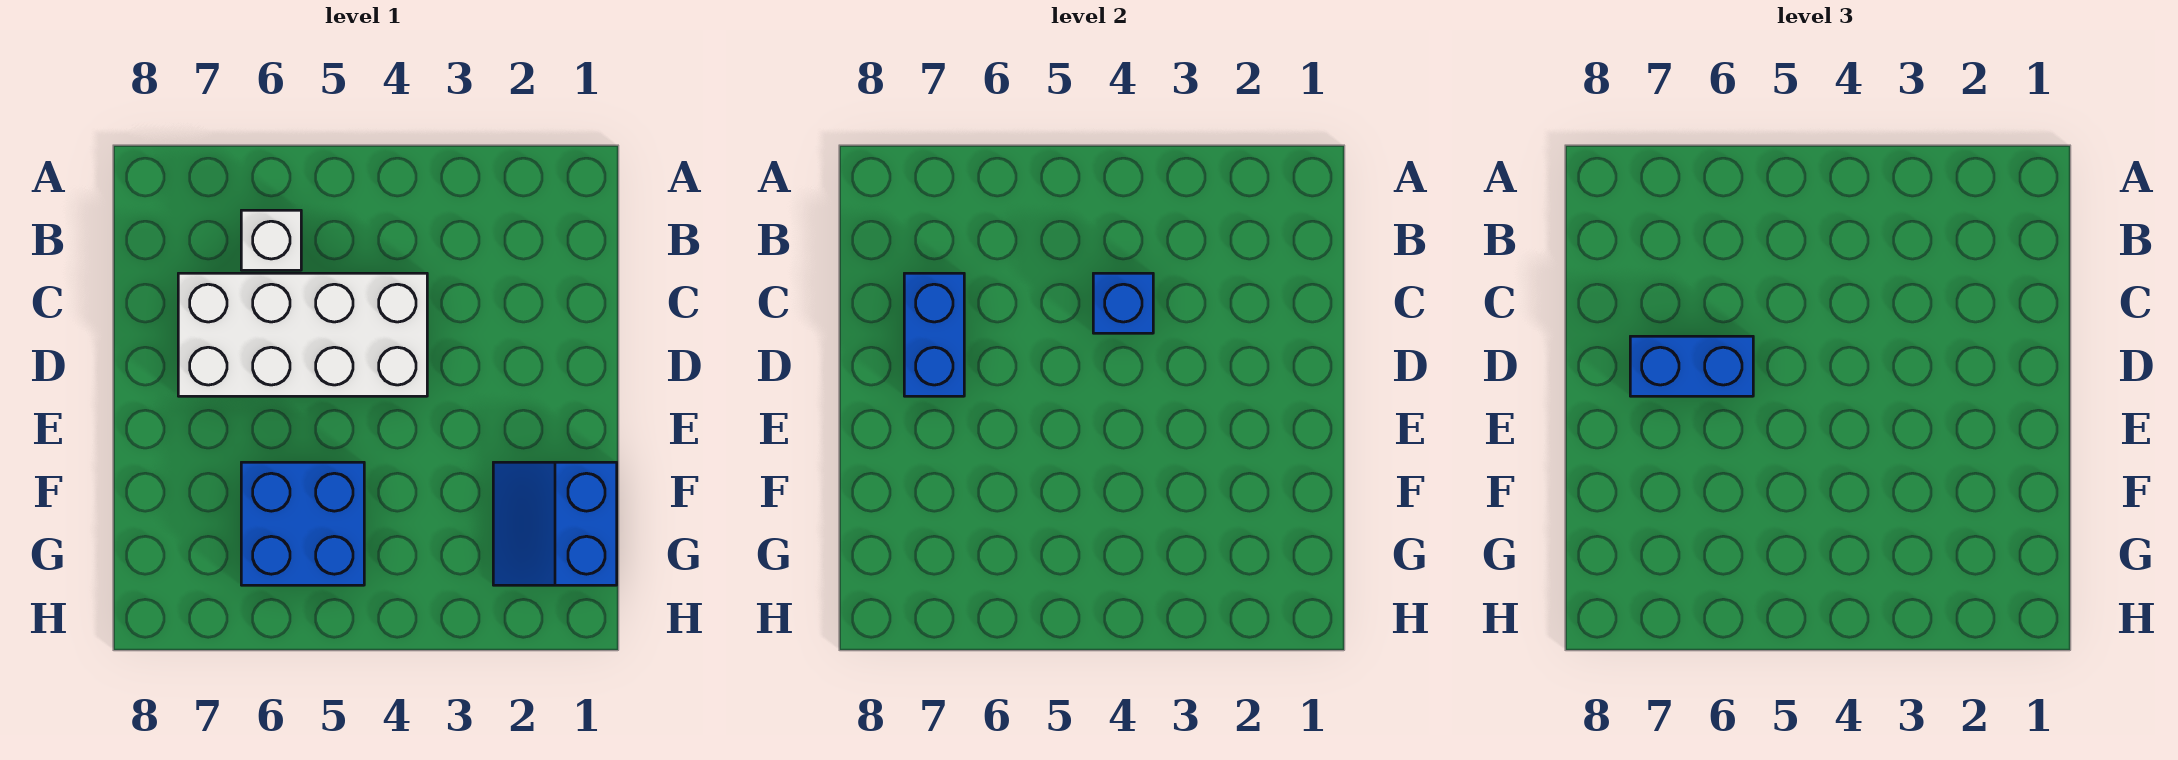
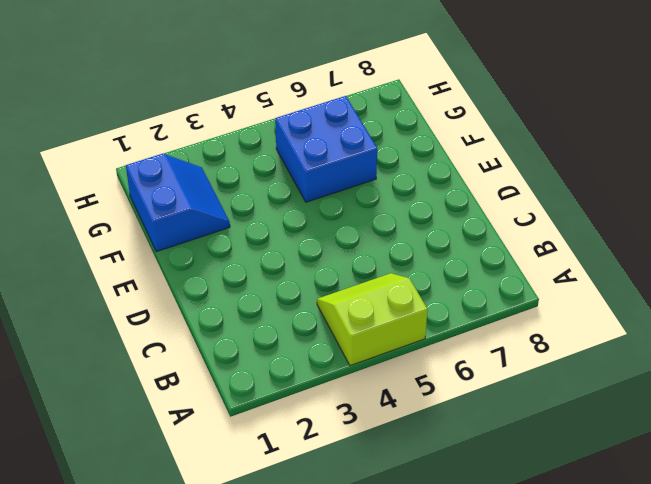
lime 2x2 slope [317,273,428,366] -> none
none -> white 1x1 brick [241,210,301,270]
none -> white 2x4 brick [178,273,427,396]

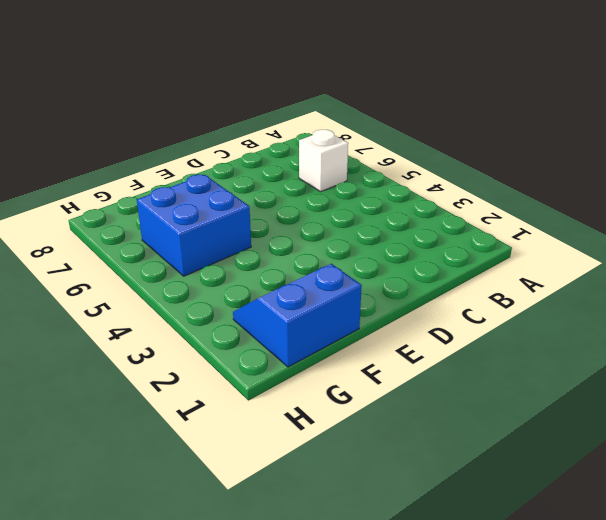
none -> white 2x4 brick [178,273,427,396]
none -> blue 1x1 brick [1093,273,1153,333]

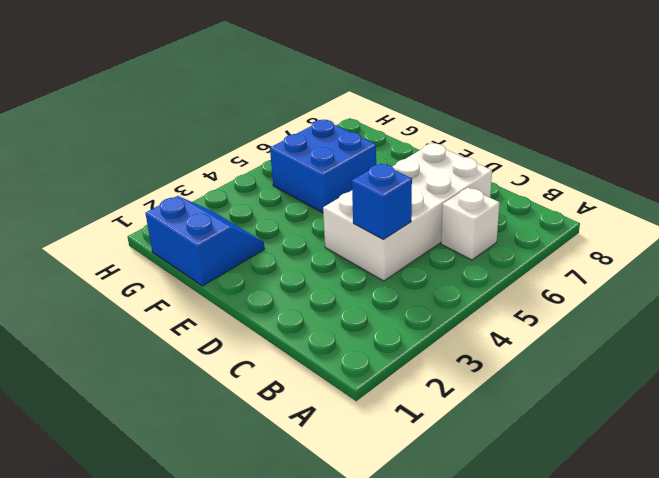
none -> blue 1x2 brick [904,273,964,396]
none -> blue 1x2 brick [1630,336,1753,396]

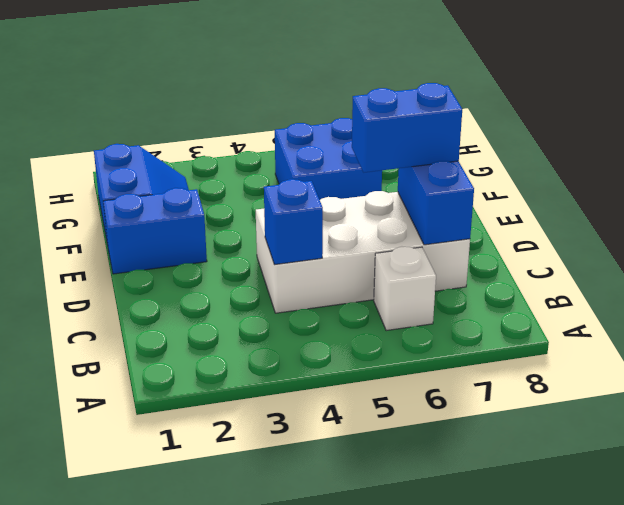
blue 1x2 brick [103,188,207,274] -> none

